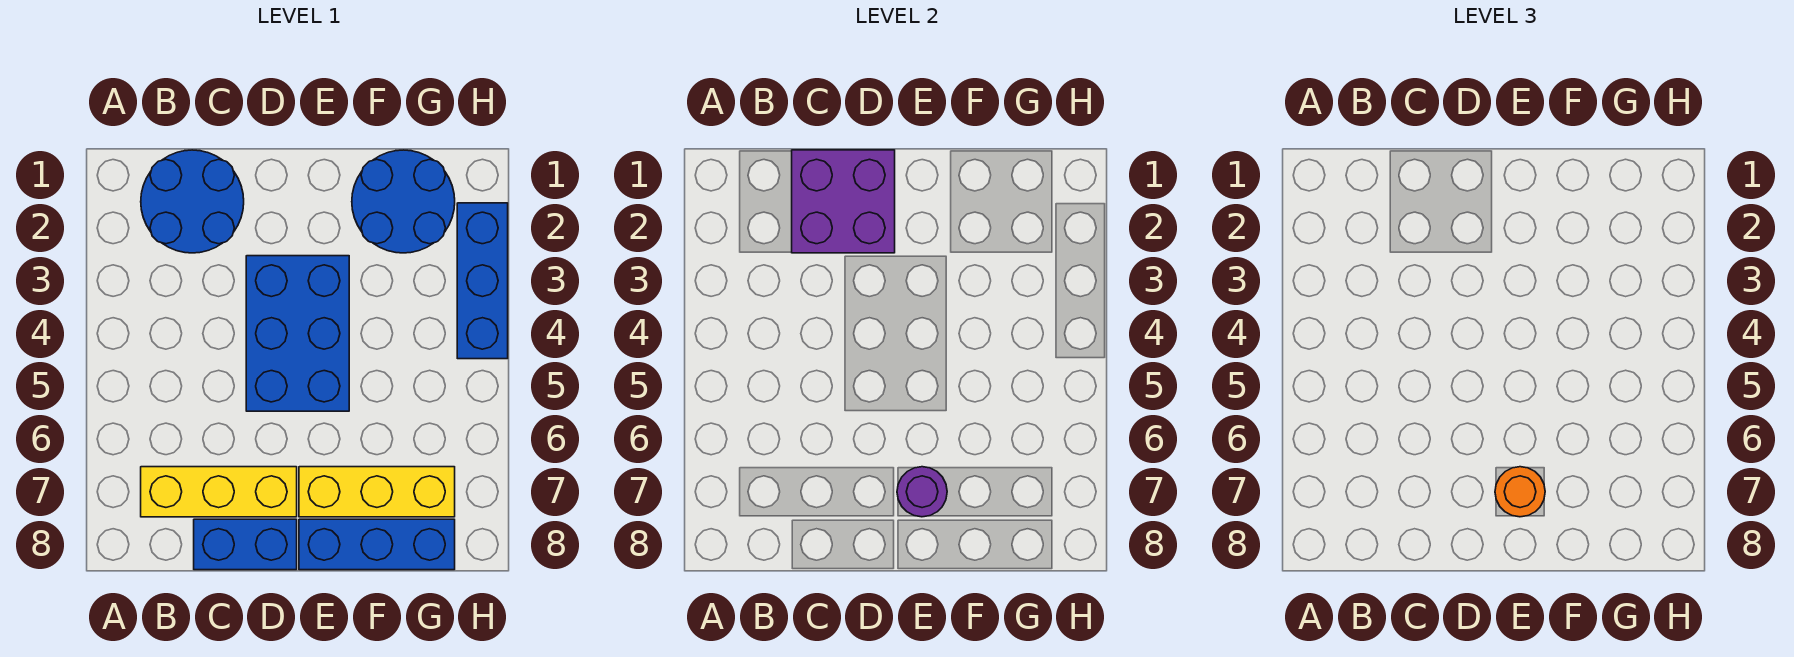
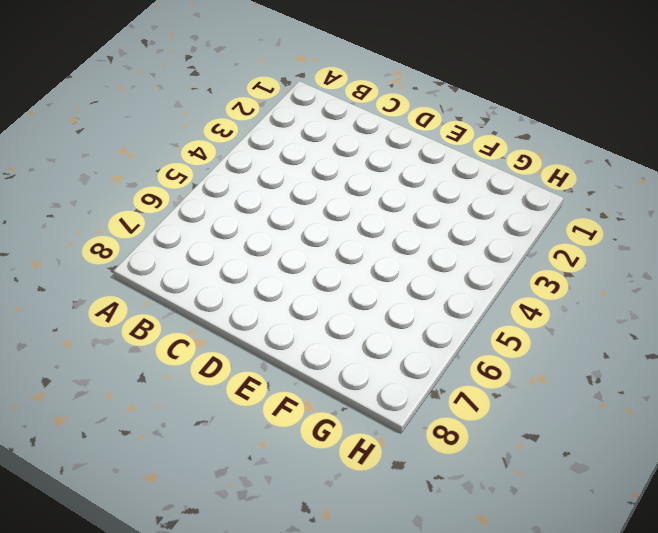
none -> blue 2x2 round brick [141,150,244,253]
none -> yellow 1x3 brick [141,467,297,517]

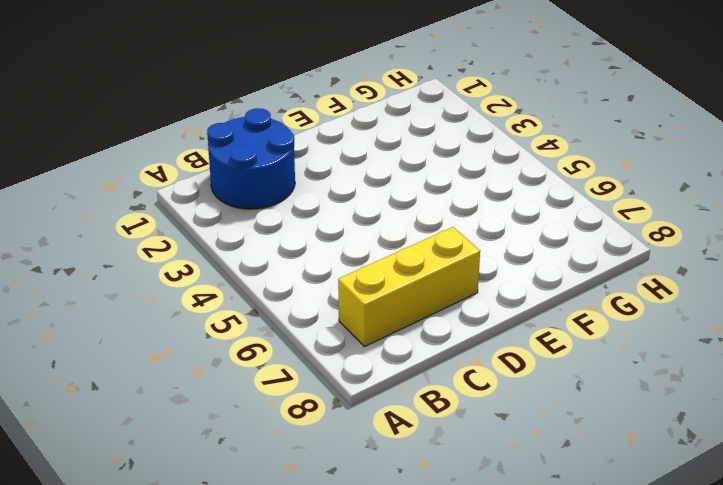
none -> blue 1x2 brick [194,519,297,570]
none -> blue 2x3 brick [246,256,349,411]

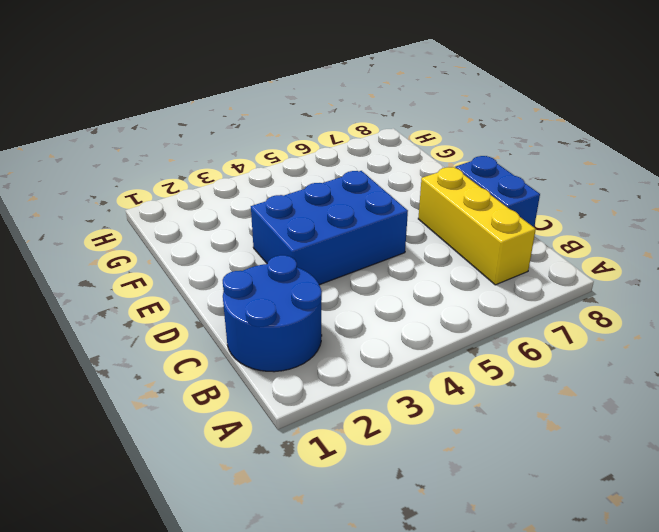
none -> yellow 1x3 brick [299,467,455,517]
none -> blue 1x3 brick [299,519,455,570]

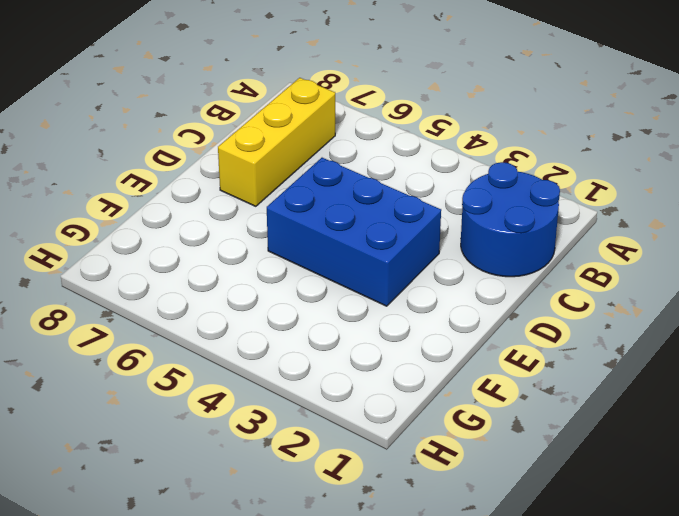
none -> blue 1x2 brick [194,519,297,570]
none -> yellow 1x3 brick [299,467,455,517]

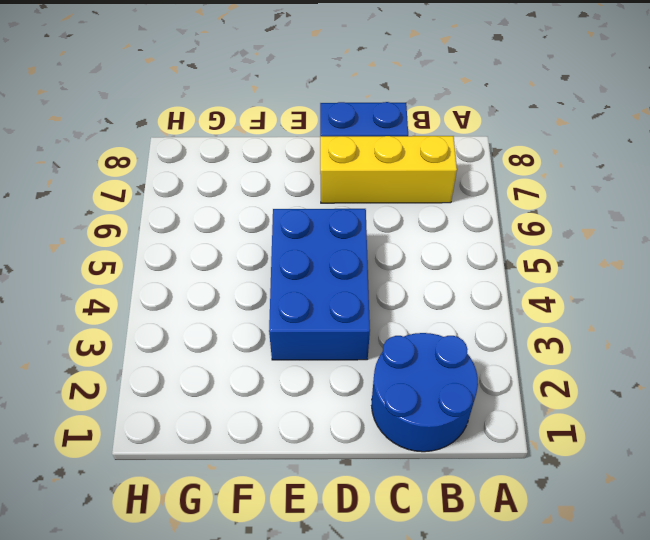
none -> yellow 1x3 brick [299,467,455,517]
none -> blue 1x3 brick [299,519,455,570]

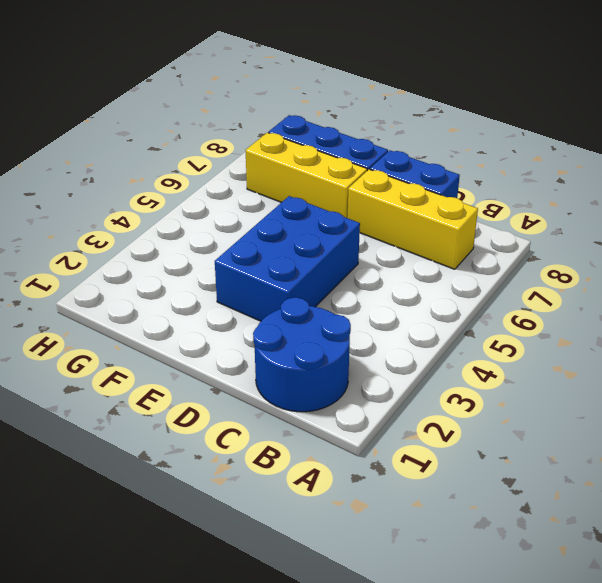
none -> blue 2x2 round brick [352,150,455,253]
none -> blue 1x3 brick [457,203,508,359]

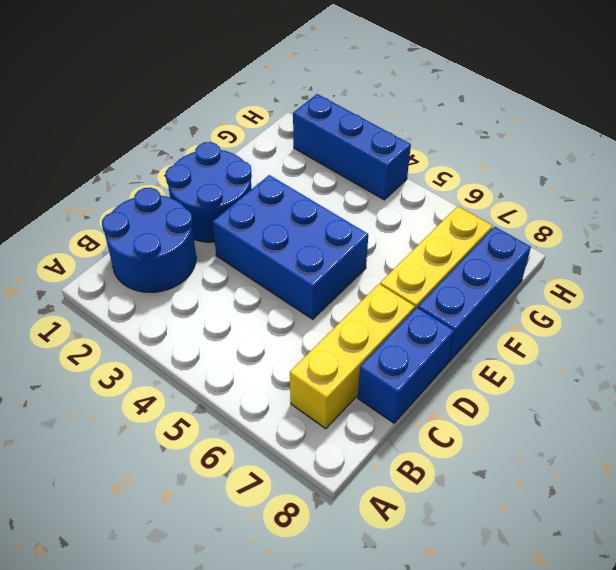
blue 2x2 round brick [166,142,252,242] -> blue 2x2 round brick moved to [352,150,455,253]
none -> purple 2x2 brick [792,150,895,253]
none -> purple 1x1 round brick [897,467,947,517]

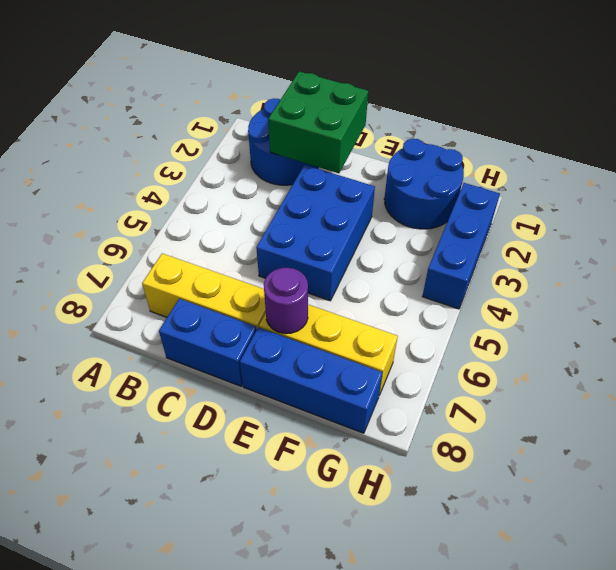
green 2x2 brick [268,71,368,173] -> purple 2x2 brick [792,150,895,253]
none -> orange 1x1 round brick [1495,467,1545,517]

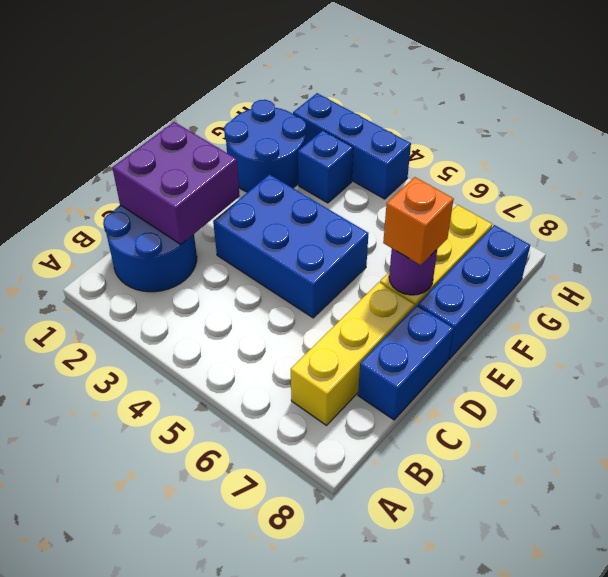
orange 1x1 brick [383,177,454,265] -> orange 1x1 round brick [1495,467,1545,517]
blue 1x1 brick [298,130,353,203] -> none

